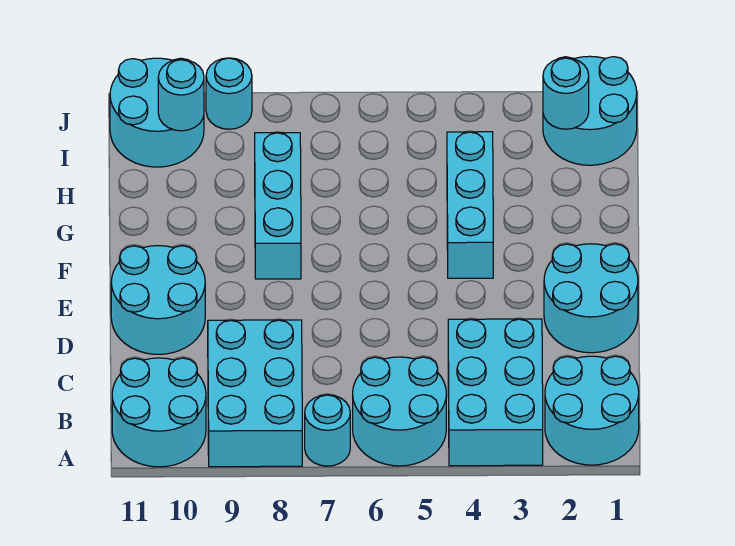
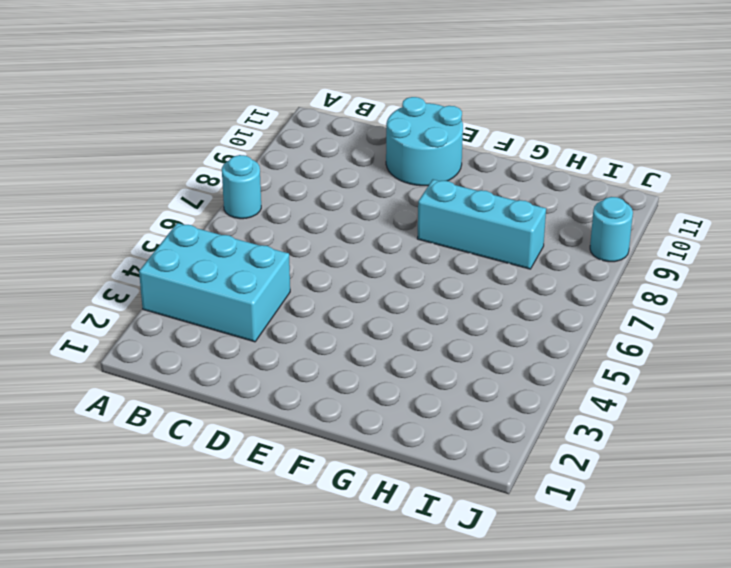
none -> cyan 2x2 round brick [545,356,639,465]
none -> cyan 2x2 round brick [353,357,446,466]
none -> cyan 2x3 brick [208,320,302,467]

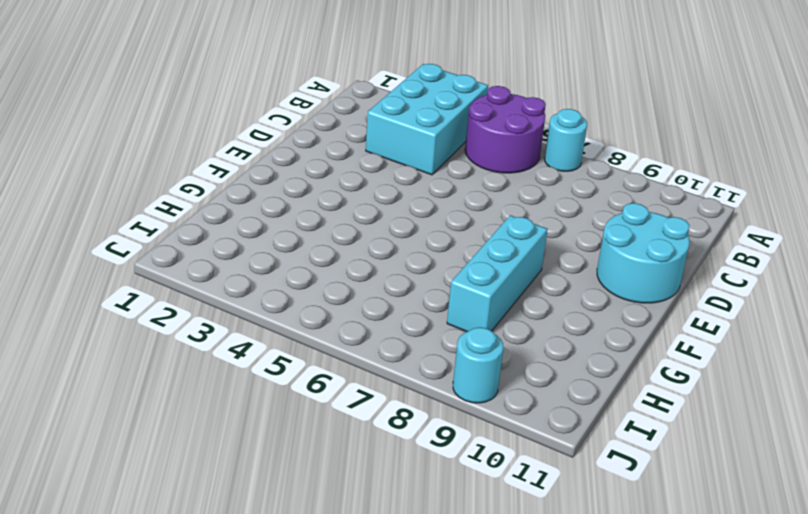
purple 2x2 round brick [465,86,546,173] -> cyan 2x2 round brick [353,357,446,466]
none -> cyan 2x2 round brick [545,356,639,465]
none -> cyan 2x3 brick [208,320,302,467]
none -> cyan 2x2 round brick [112,358,206,467]

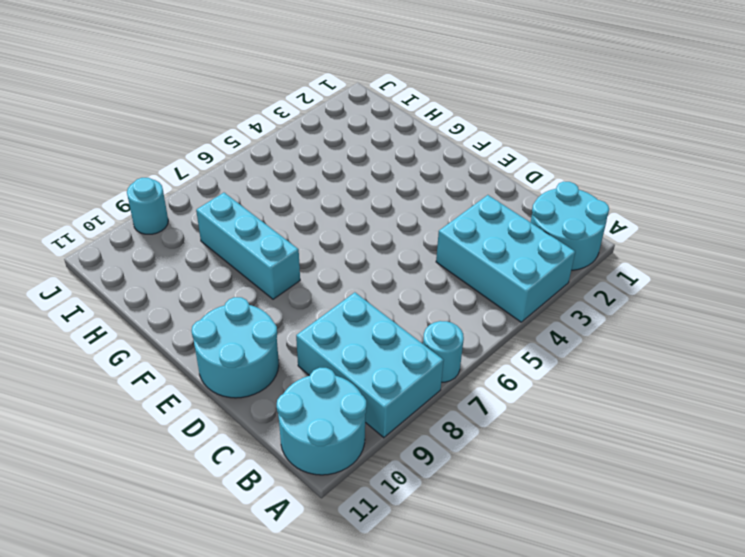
none -> cyan 2x2 round brick [353,357,446,466]
none -> cyan 2x2 round brick [544,244,638,353]
none -> cyan 1x3 brick [447,132,493,278]

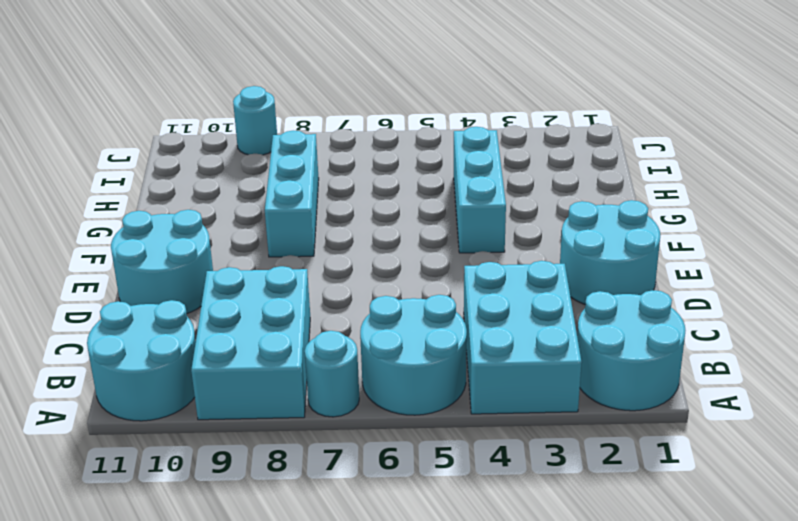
none -> cyan 2x2 round brick [543,56,637,165]
none -> cyan 2x2 round brick [110,58,204,167]
none -> cyan 1x1 round brick [543,58,589,129]

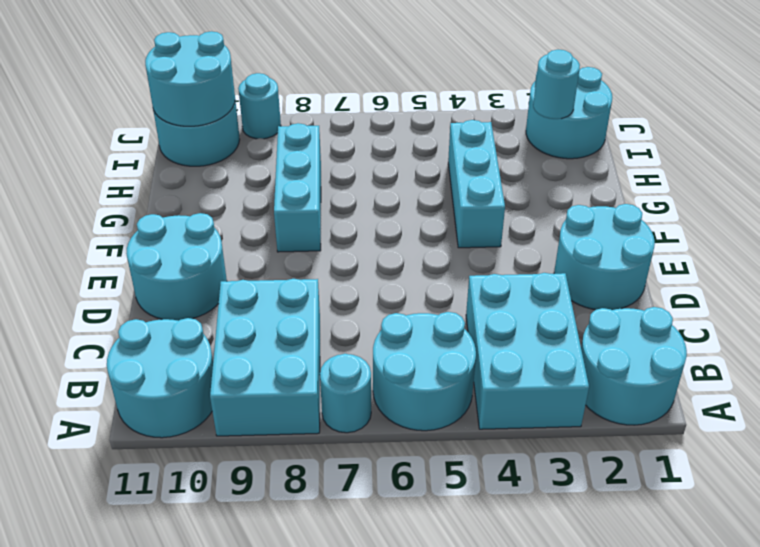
cyan 2x2 round brick [145,31,235,126] -> cyan 1x1 round brick [158,60,204,131]

